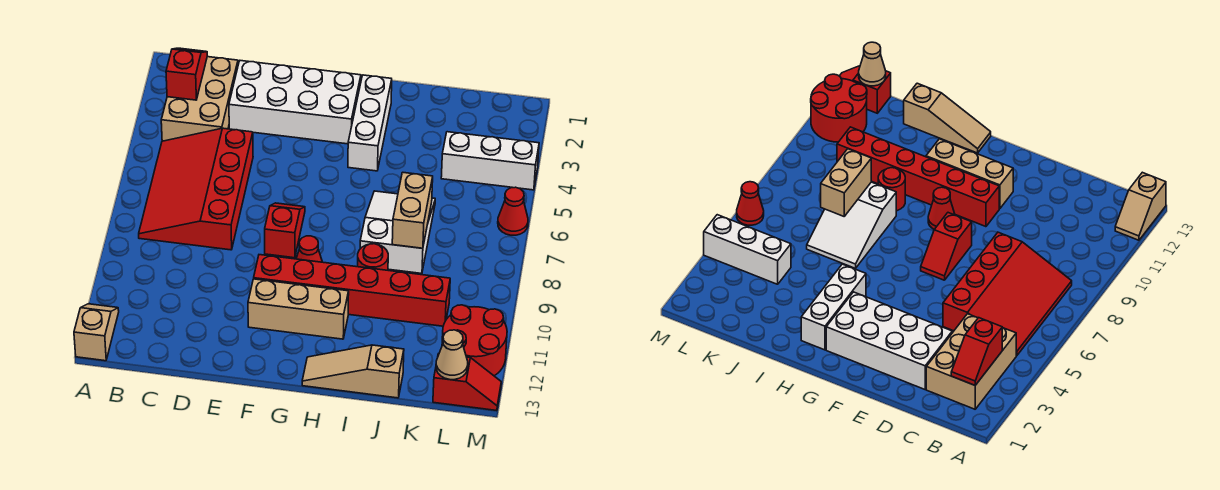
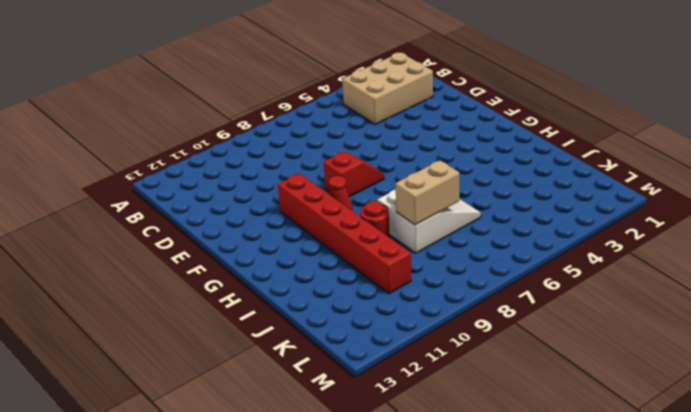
none -> tan 1x2 slope [74,304,119,361]
none -> red 3x4 slope [139,128,253,250]
none -> white 2x4 brick [229,61,361,144]

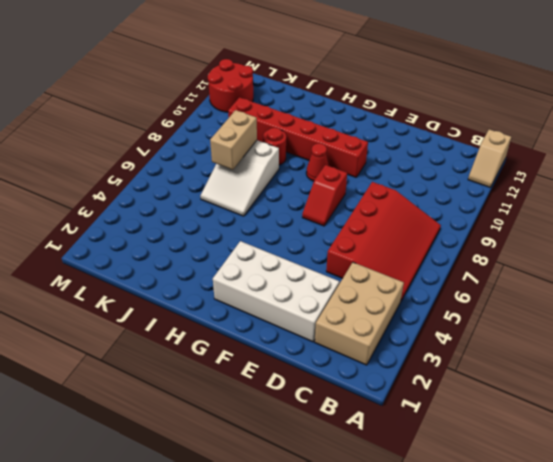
none -> tan 1x3 brick [248,279,349,339]
none -> white 1x3 brick [348,75,392,171]
none -> tan 1x3 slope [302,345,404,398]

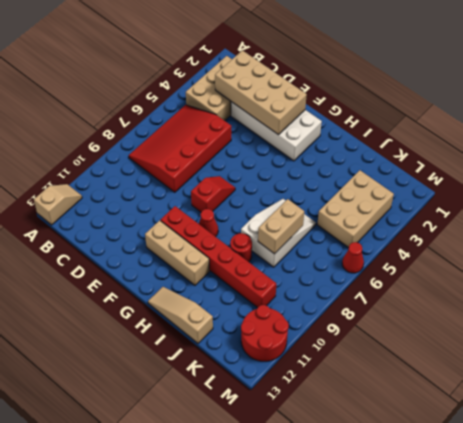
tan 2x4 brick [215,50,307,135] -> none
tan 2x3 brick [317,170,394,248] -> white 1x3 brick [441,132,539,190]
none -> white 1x3 brick [348,75,392,171]
none -> red 1x2 slope [433,354,501,411]
none -> red 1x2 slope [166,48,207,100]

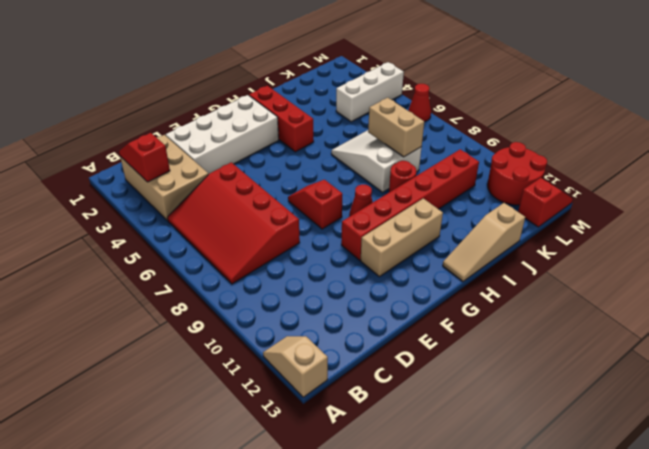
red 1x3 brick [249,86,314,152] -> white 1x3 brick [348,75,392,171]
none -> tan 1x1 cone [436,330,468,380]

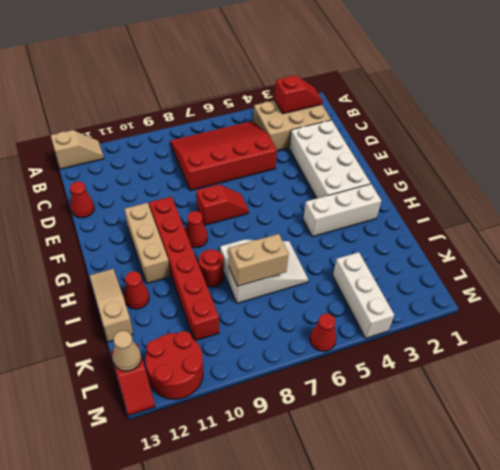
red 1x1 cone [70,181,95,218] -> none
red 1x1 cone [124,271,149,309] -> none

